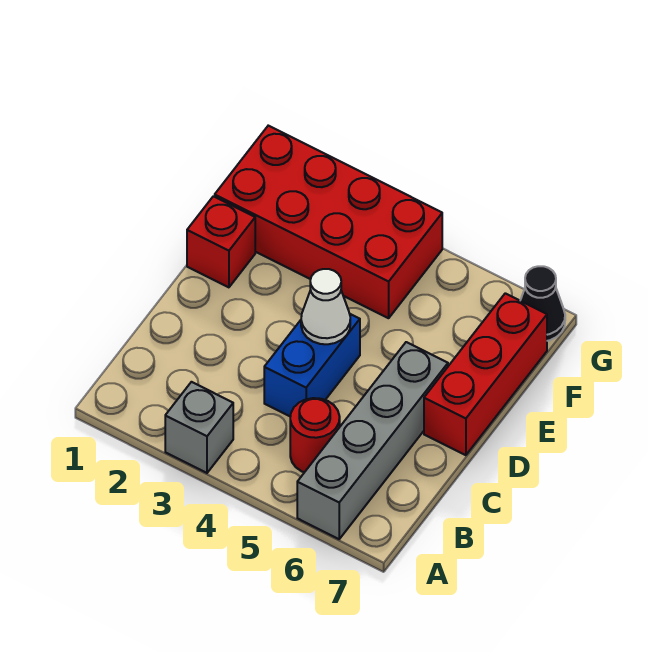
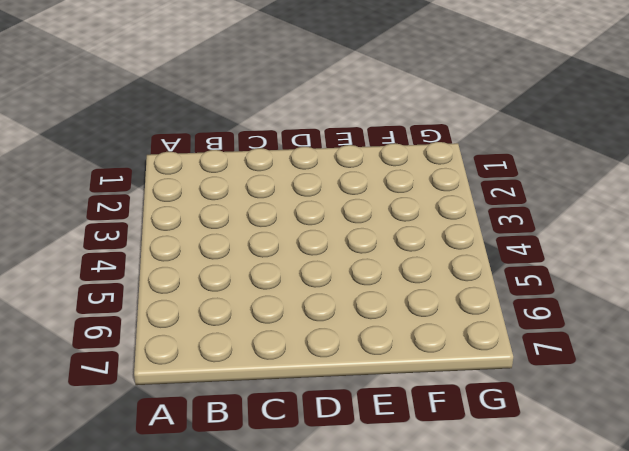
none -> grey 1x1 brick [165,382,233,473]
none -> grey 1x4 brick [297,342,448,539]

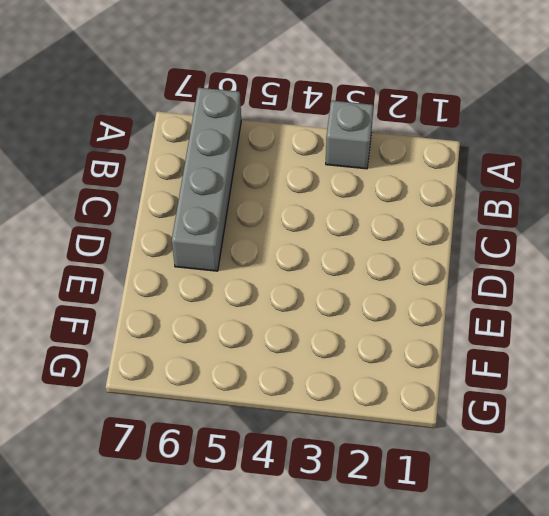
none -> red 1x1 round brick [290,398,340,472]
none -> blue 1x2 brick [264,314,360,417]

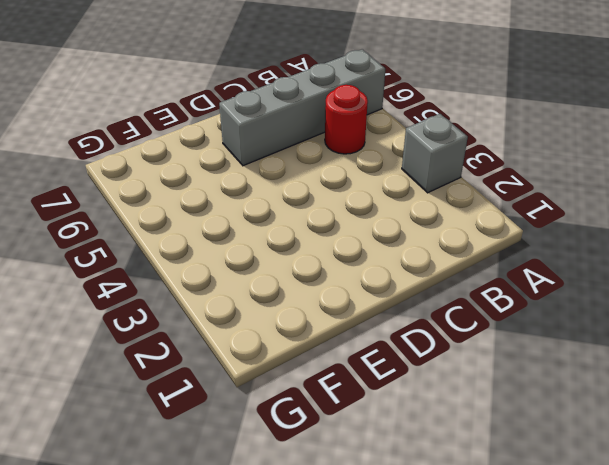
none -> blue 1x2 brick [264,314,360,417]
none -> red 1x3 brick [424,293,547,455]

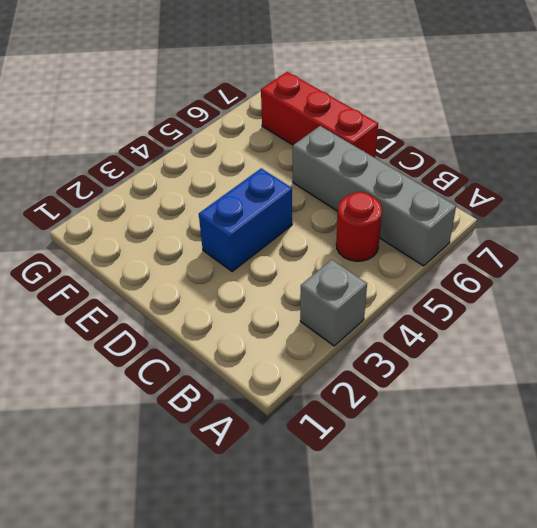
blue 1x2 brick [199,168,292,271] -> blue 1x2 brick turned to [264,314,360,417]
none -> red 1x1 brick [187,196,255,287]
none -> red 2x4 brick [215,126,442,318]

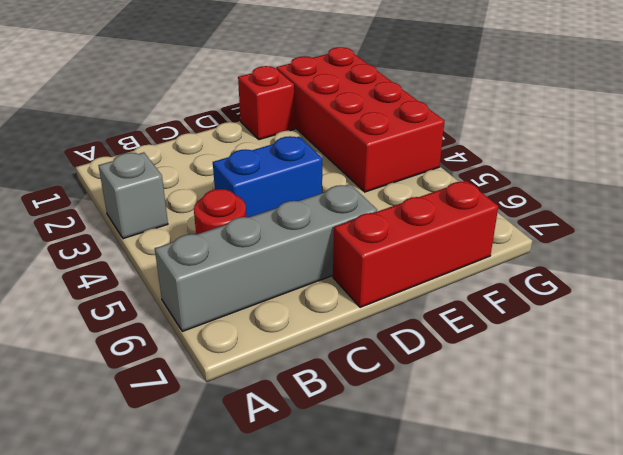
none -> black 1x1 cone [520,266,565,341]
none -> white 1x1 cone [301,269,350,344]

